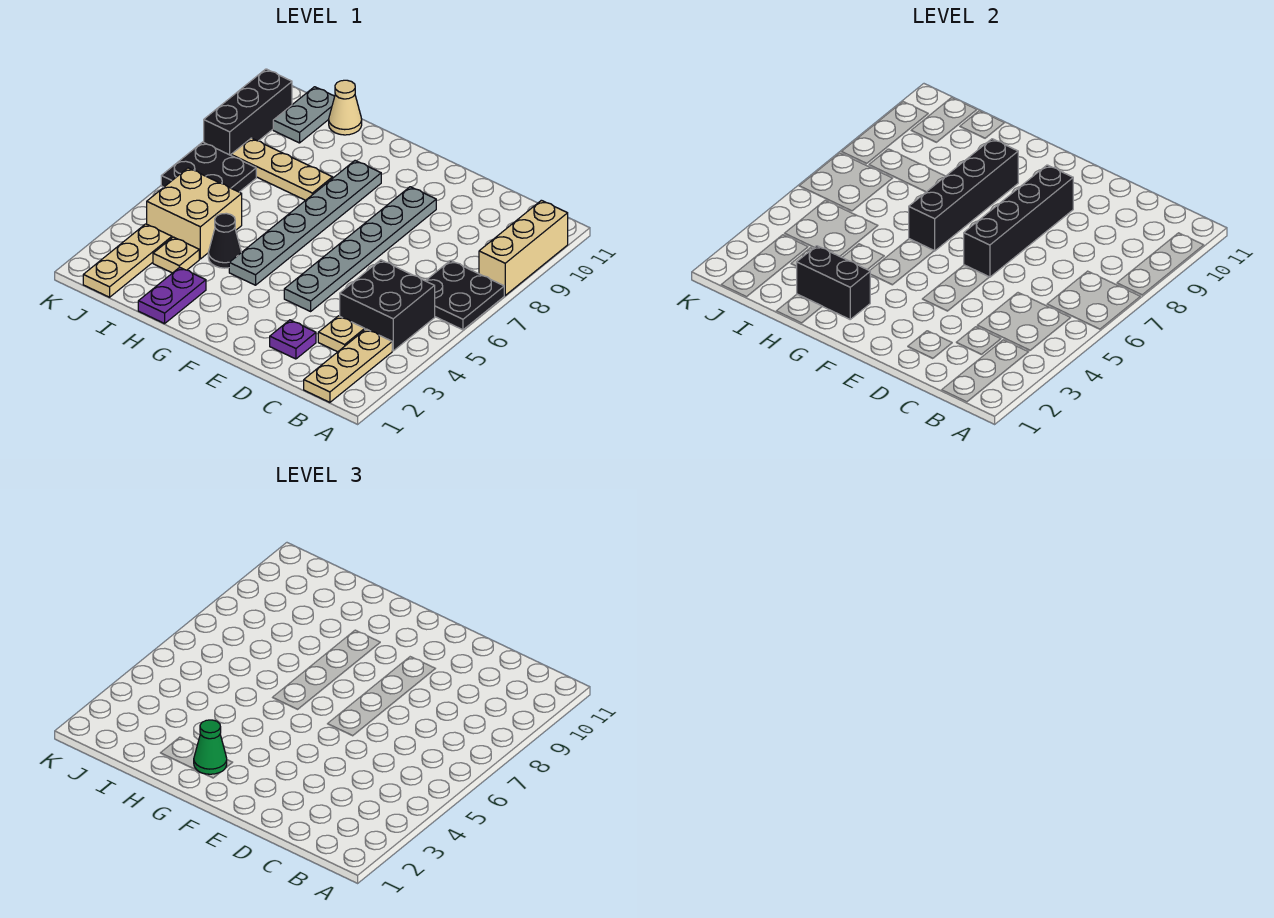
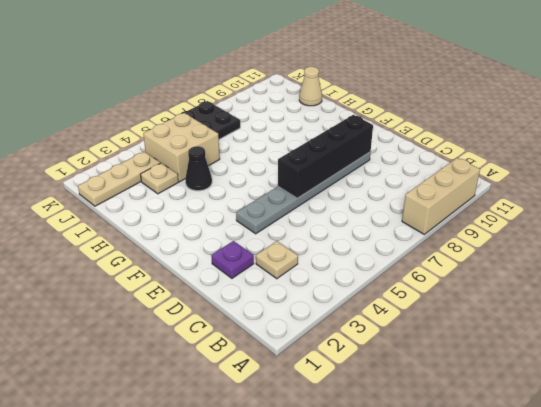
none -> black 2x2 plate [426,260,504,330]
none -> tan 1x3 plate [304,329,392,402]
none -> black 2x2 brick [340,260,435,351]

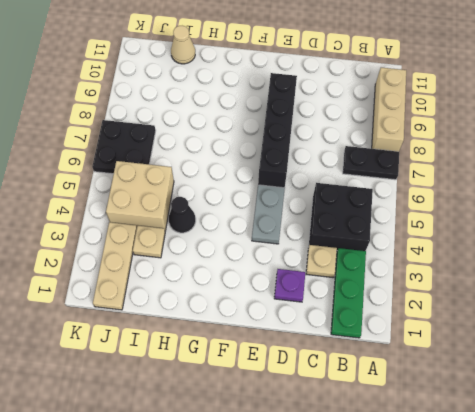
black 1x2 plate [343,146,399,180] -> black 2x2 plate [426,260,504,330]
green 1x3 plate [331,248,366,338] -> tan 1x3 plate [304,329,392,402]
none -> grey 1x6 plate [229,161,381,285]
none -> purple 1x2 plate [138,267,206,324]
none -> tan 1x3 plate [231,138,333,200]

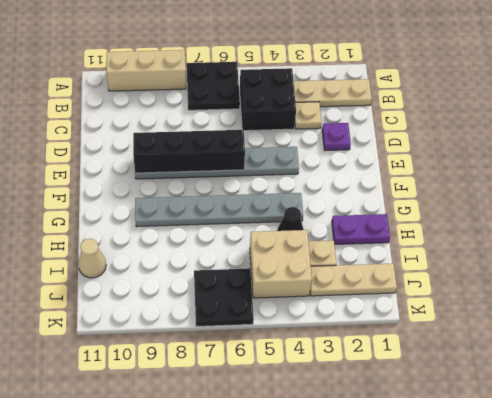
none -> tan 1x3 plate [231,138,333,200]
none -> grey 1x2 plate [273,87,335,143]
none -> black 1x3 brick [204,69,292,155]

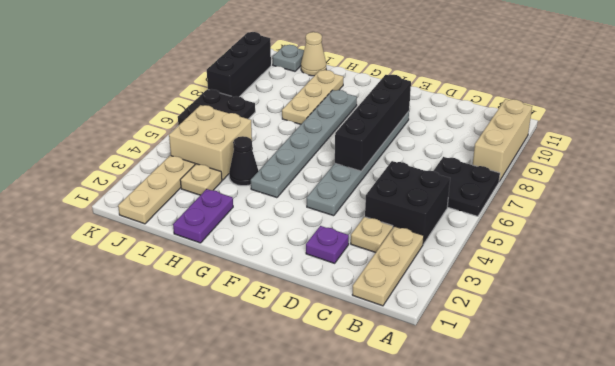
tan 1x3 plate [282,70,343,124] -> tan 1x3 plate turned to [231,138,333,200]
grey 1x1 plate [273,45,304,71] -> grey 1x2 plate [273,87,335,143]
none -> black 1x2 brick [797,246,870,319]
none -> black 1x4 brick [909,139,1018,251]
none -> green 1x1 cone [194,720,227,774]

